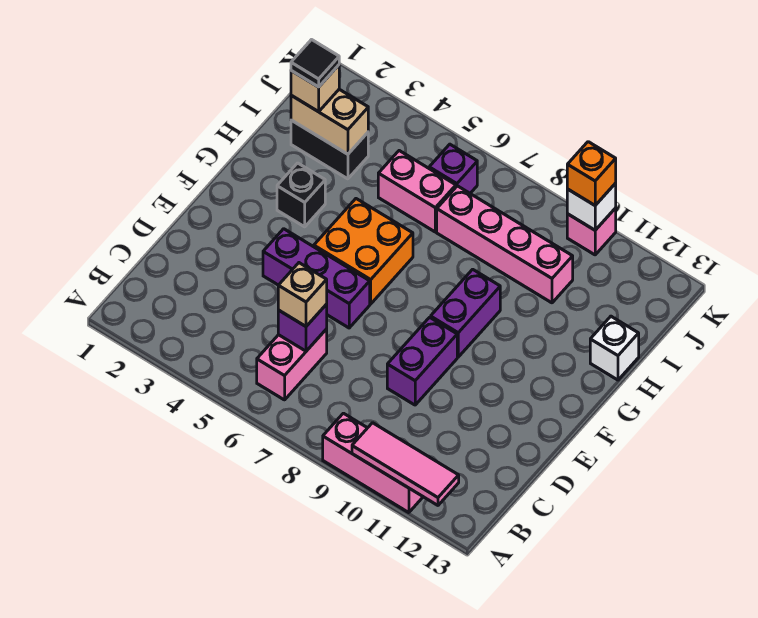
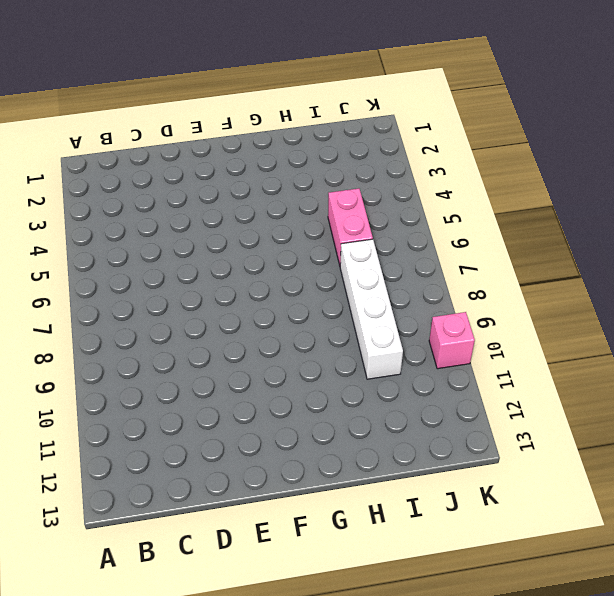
white 1x4 brick [340,239,403,379] -> pink 1x4 brick [437,186,573,303]
none -> pink 1x3 brick [323,413,423,513]
none -> pink 1x2 brick [257,329,327,400]
none -> purple 1x2 brick [387,317,457,405]

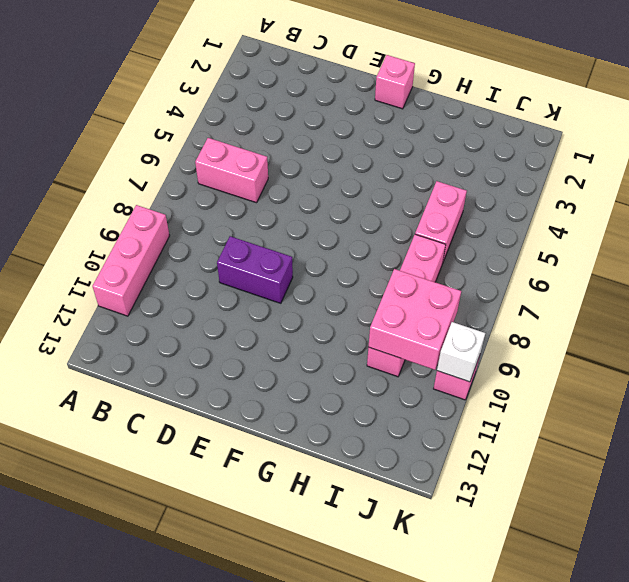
pink 1x1 brick [375,55,415,109] -> none
pink 2x2 brick [368,269,461,370] -> none
none -> purple 1x3 brick [263,229,370,328]
none -> orange 2x2 brick [314,199,413,304]
none -> purple 1x2 brick [431,269,500,357]

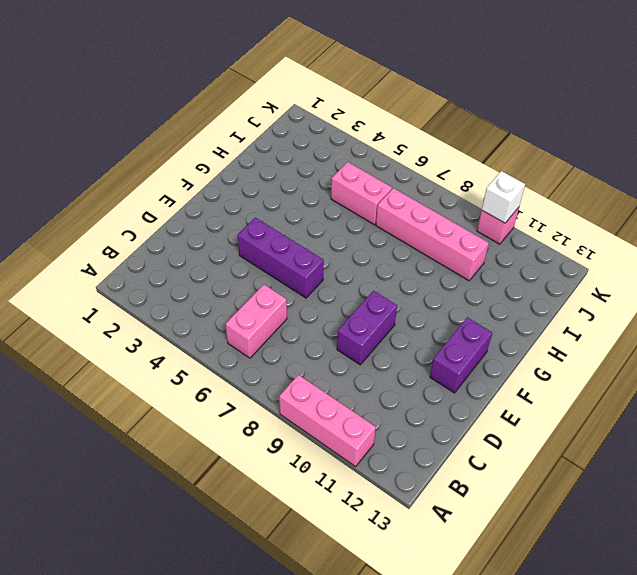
purple 1x2 brick [430,317,492,393] -> purple 1x2 brick moved to [431,269,500,357]
none -> orange 2x2 brick [314,199,413,304]
none -> black 1x1 brick [277,163,325,227]
none -> white 1x1 brick [590,316,639,380]

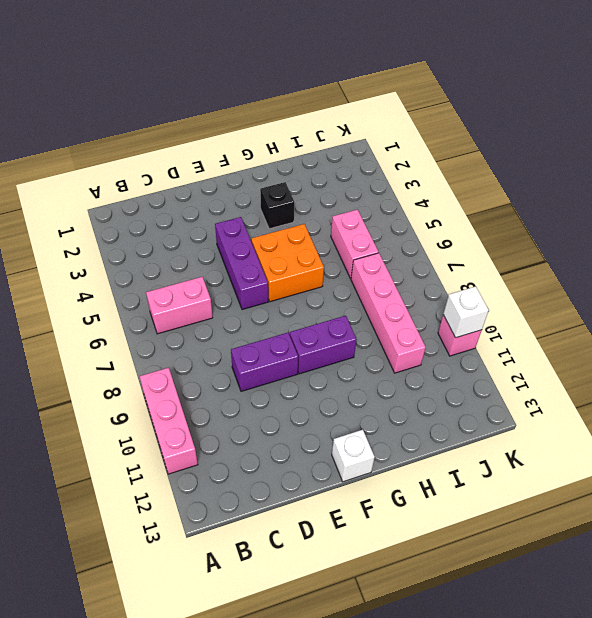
white 1x1 brick [332,430,375,482] -> white 1x1 brick moved to [590,316,639,380]
none -> black 1x2 brick [291,120,368,179]
none -> purple 1x1 brick [429,144,477,193]
none -> pink 1x3 tile [352,423,459,505]

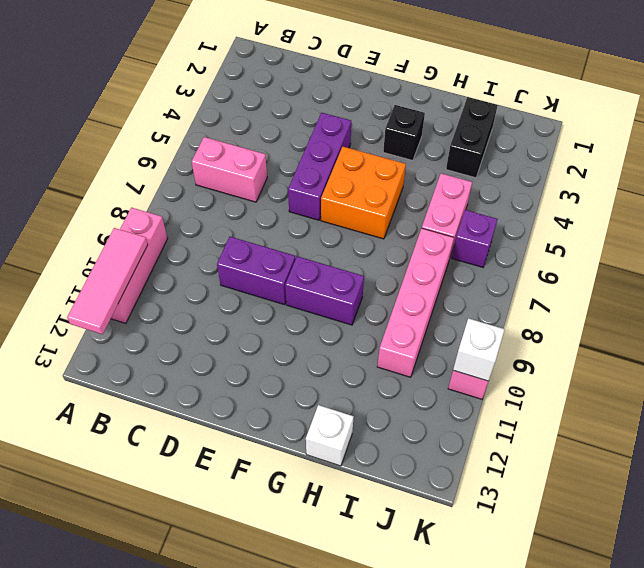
none -> purple 1x1 brick [278,304,327,351]
none -> tan 1x2 brick [291,89,368,154]
none -> tan 1x1 brick [278,263,327,326]

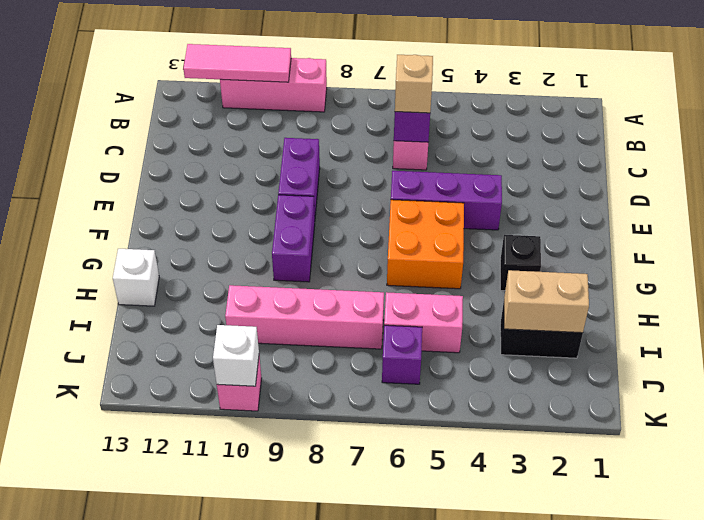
none -> tan 1x1 brick [291,65,339,112]
none -> orange 1x1 brick [567,142,616,205]
none -> black 1x1 tile [291,40,339,87]

